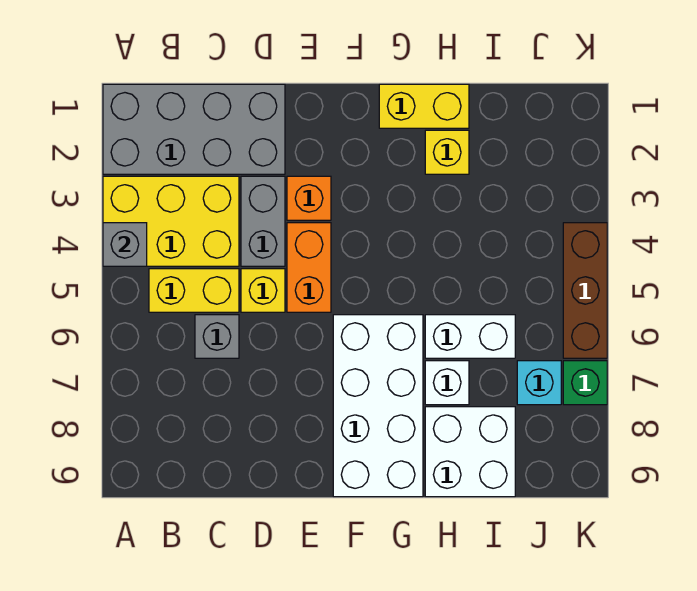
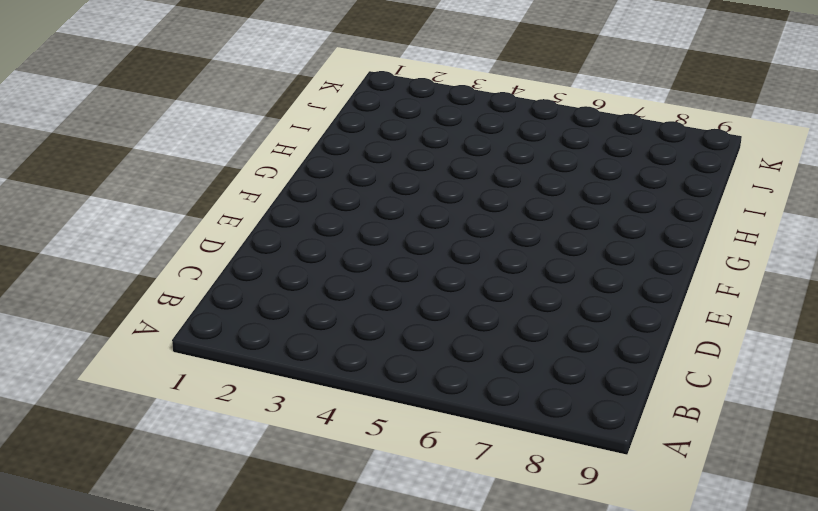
none -> grey 2x4 brick [103,84,285,174]
none -> yellow 2x3 brick [103,176,239,266]
none -> yellow 1x2 brick [149,269,239,312]

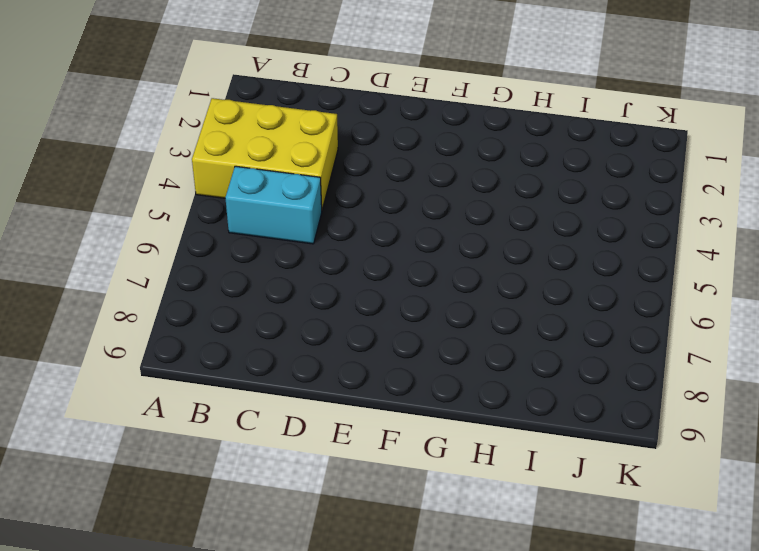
cyan 1x2 brick [225,166,322,244] -> yellow 1x2 brick [149,269,239,312]
none -> grey 2x4 brick [103,84,285,174]
none -> grey 1x1 brick [195,315,239,358]
none -> grey 1x2 brick [241,176,285,266]

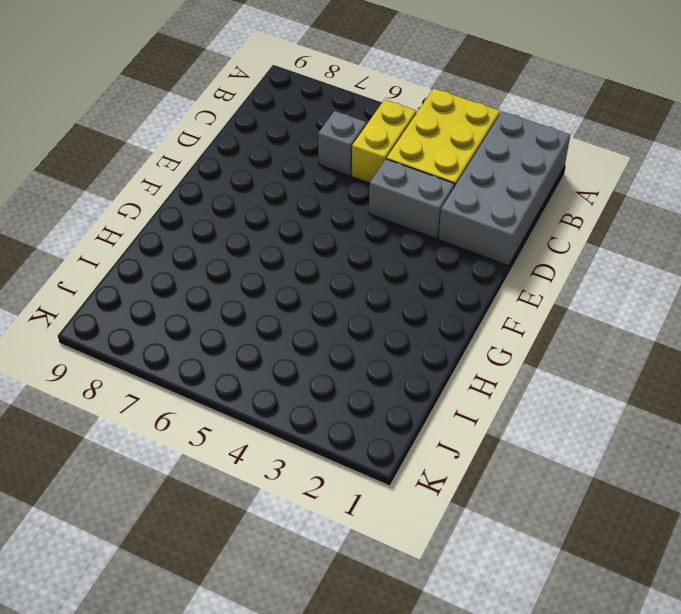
none -> yellow 1x1 brick [241,269,285,312]
none -> orange 1x1 brick [287,176,331,220]
none -> orange 1x2 brick [287,223,331,312]

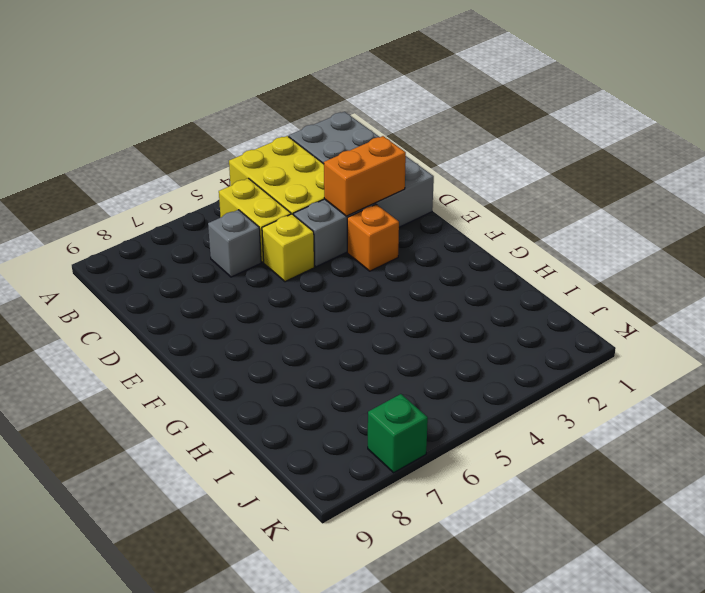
orange 1x2 brick [324,136,406,216] -> orange 1x2 brick moved to [287,223,331,312]
none -> white 2x4 brick [333,315,423,497]
none -> yellow 1x2 brick [379,84,469,128]
none -> yellow 1x1 brick [425,130,469,174]

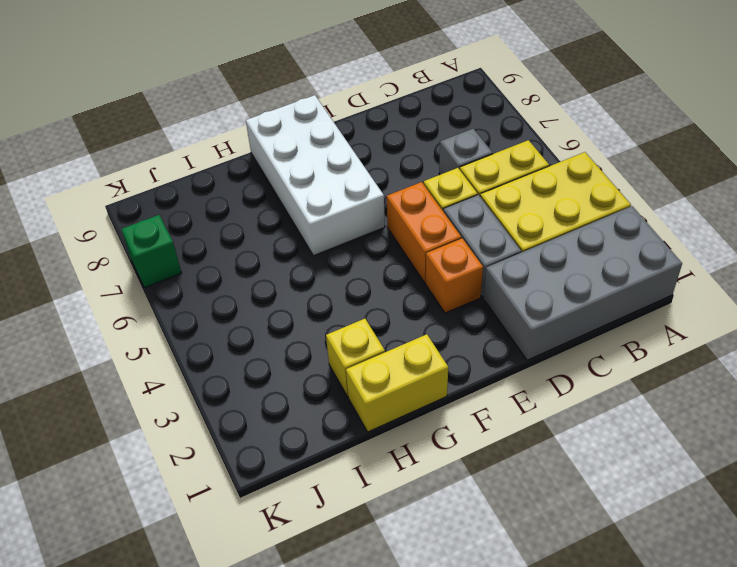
none -> white 1x2 brick [425,315,515,358]
none -> white 1x1 brick [425,361,469,405]
none -> white 2x2 brick [425,407,515,497]

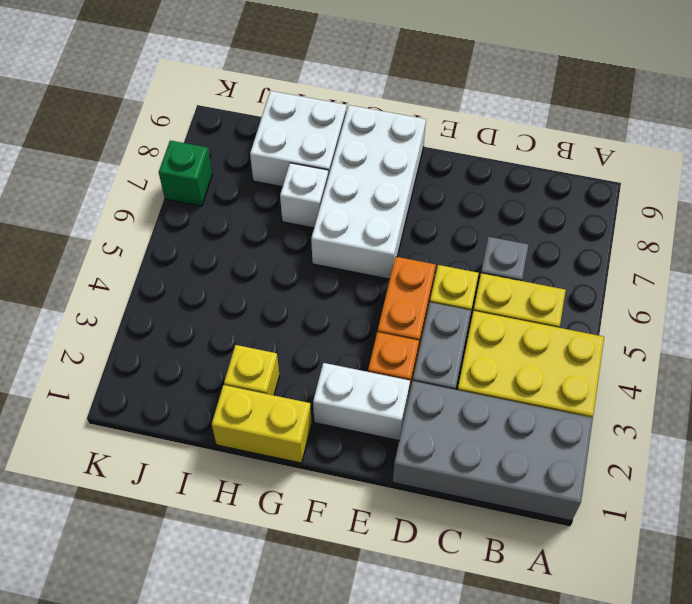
white 1x2 brick [313,363,410,440] -> white 1x2 brick moved to [425,315,515,358]
none -> cyan 1x1 brick [517,361,561,405]
none -> brown 1x3 brick [563,223,607,358]
none -> grey 1x1 brick [103,223,147,266]

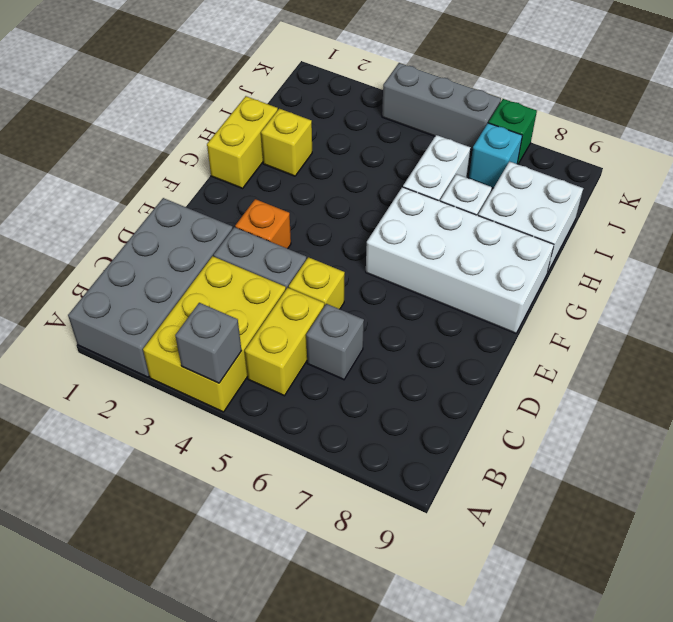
grey 1x3 brick [382,63,501,150] -> brown 1x3 brick [563,223,607,358]
none -> orange 1x2 brick [287,223,331,312]

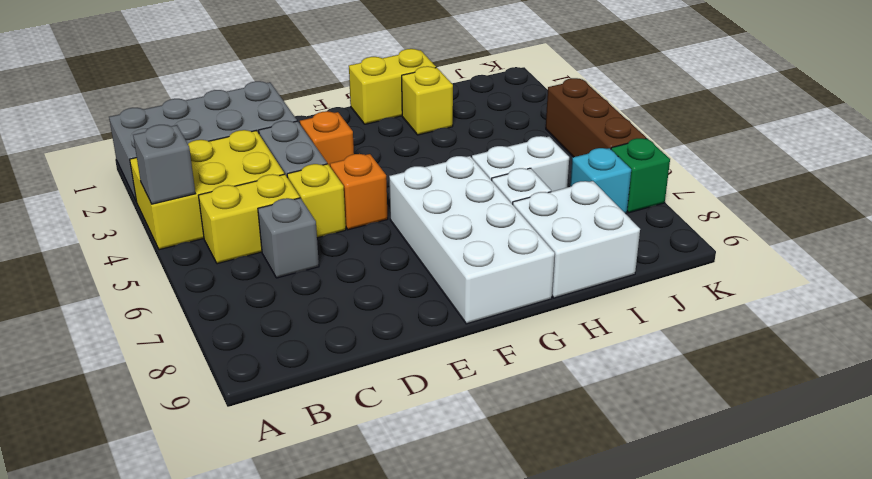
orange 1x1 brick [330,154,388,230] -> orange 1x2 brick [287,223,331,312]

